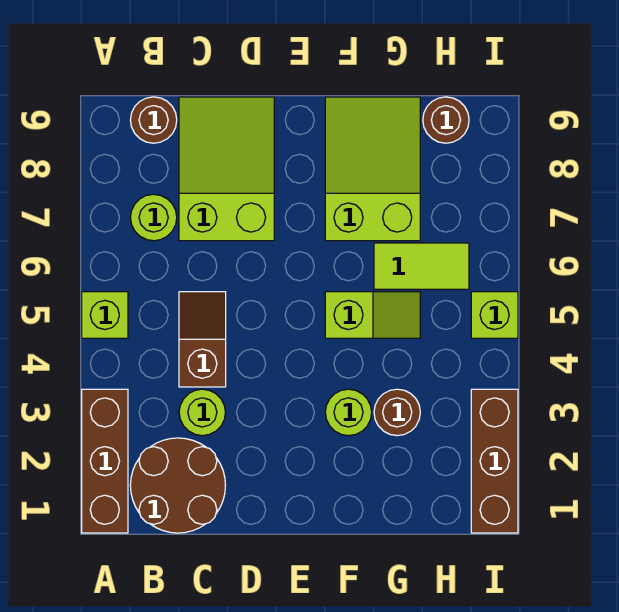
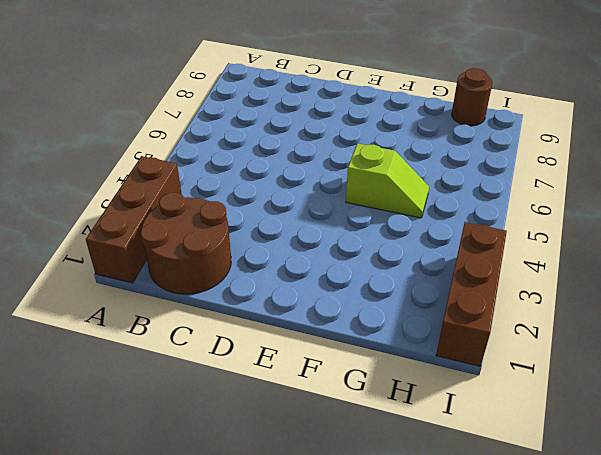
none -> lime 1x1 brick [82,292,128,338]
none -> lime 1x1 round brick [130,194,177,241]
none -> brown 1x1 round brick [130,97,177,143]

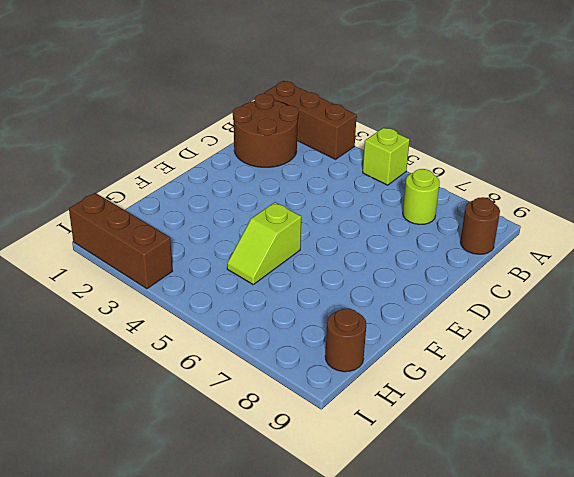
none -> lime 1x1 round brick [179,389,225,436]
none -> brown 1x2 slope [179,292,226,387]
none -> lime 2x3 slope [179,97,274,241]

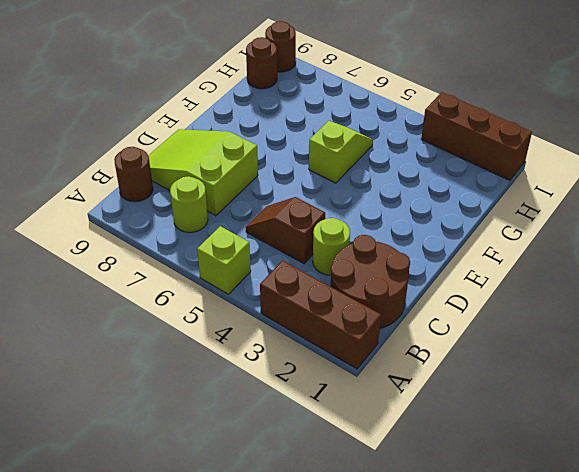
brown 1x1 round brick [265,21,296,72] -> brown 1x1 round brick moved to [374,389,420,436]
none -> lime 1x1 round brick [325,389,372,436]
none -> lime 2x3 slope [325,97,420,241]
none -> lime 1x2 tile [374,243,469,289]

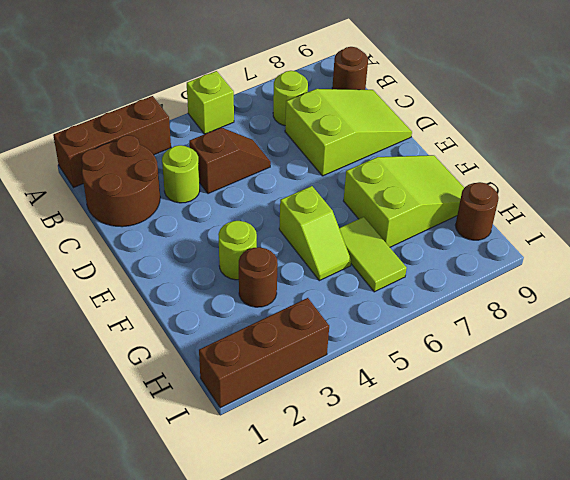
none -> lime 1x1 brick [471,292,518,338]

